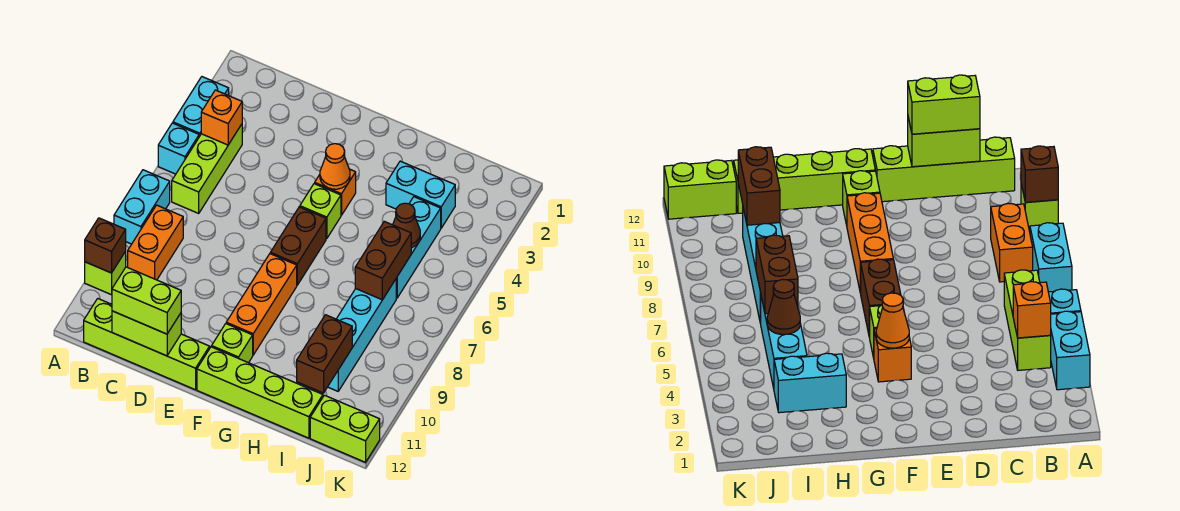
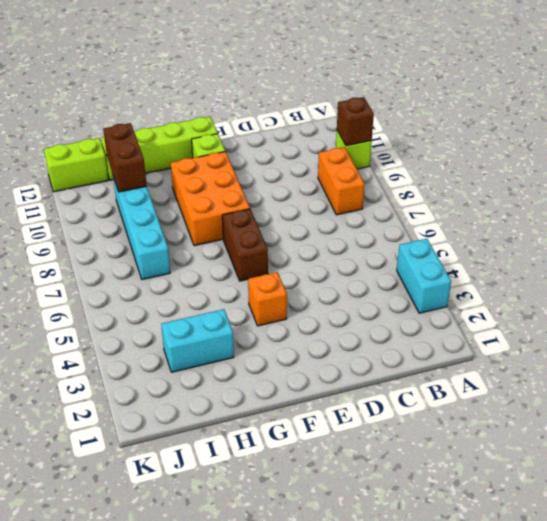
orange 2x3 brick [171,152,250,246] -> orange 1x3 brick [226,254,297,355]
none -> cyan 1x1 brick [158,123,199,174]
none -> cyan 1x2 brick [114,170,170,244]
none -> lime 1x3 brick [172,124,242,213]

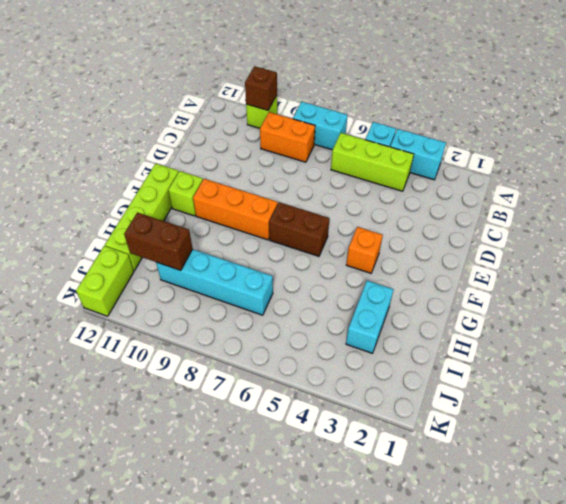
none -> lime 1x4 brick [84,299,210,390]
none -> lime 1x1 brick [300,184,341,239]
none -> cyan 1x3 brick [396,197,441,298]

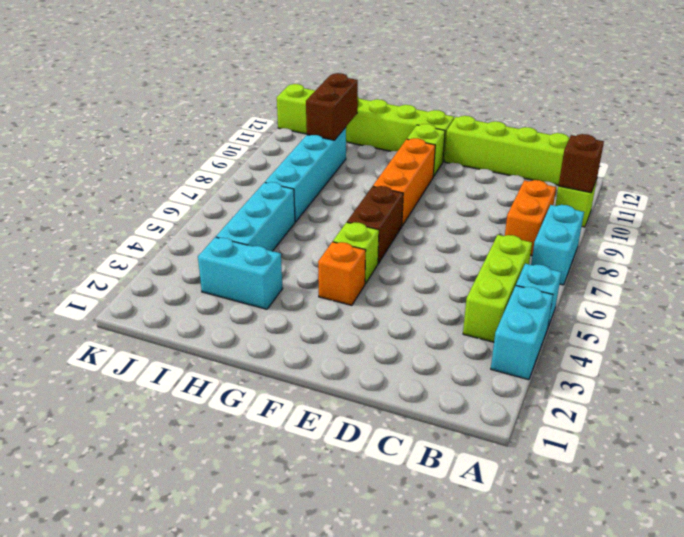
none -> orange 1x1 brick [201,90,242,145]
none -> lime 1x2 brick [112,311,181,356]
none -> orange 1x1 cone [320,144,350,189]

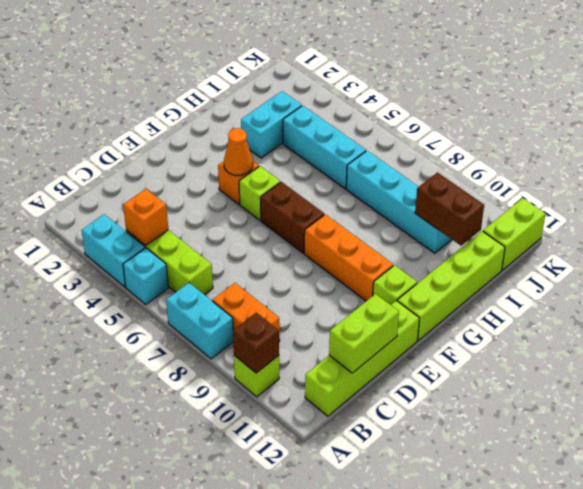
none -> brown 1x1 cone [393,203,420,248]
none -> brown 1x2 brick [355,221,411,300]
none -> lime 1x2 brick [112,267,181,334]

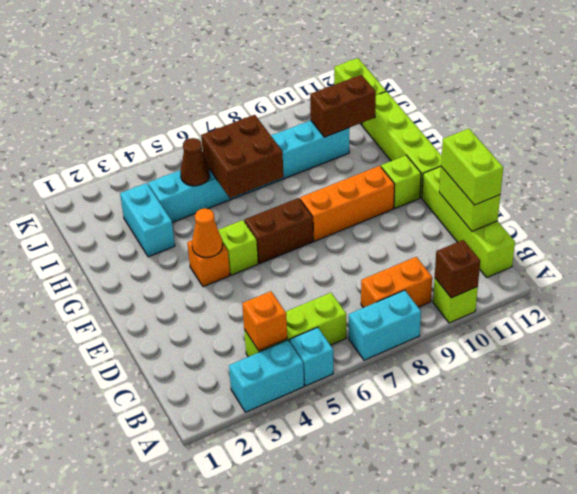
brown 2x2 brick [201,115,284,198] -> brown 1x2 brick [355,221,411,300]

